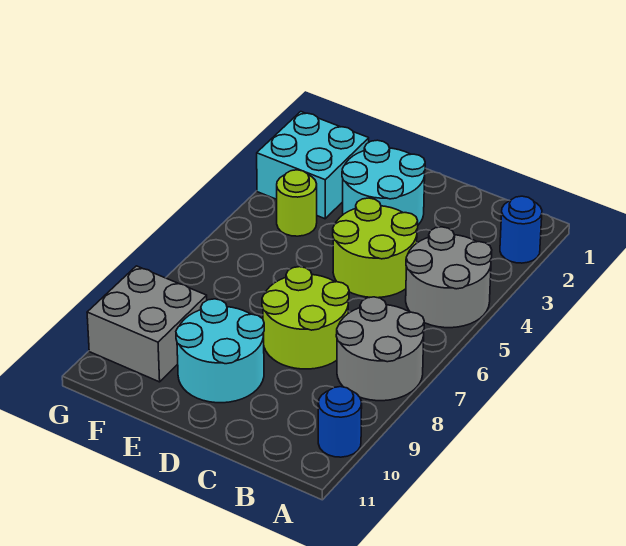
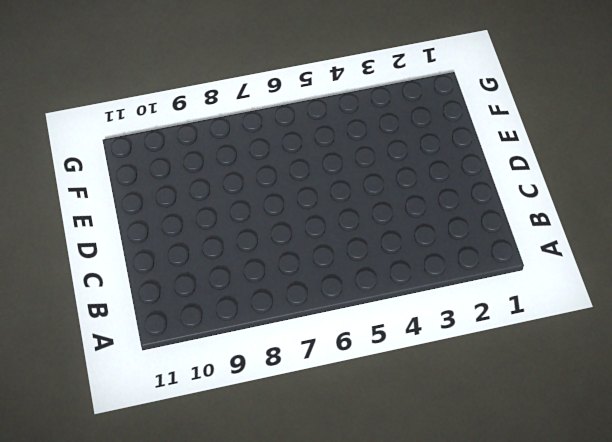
none -> blue 1x1 round brick [500,196,542,263]
none -> grey 2x2 round brick [406,227,492,328]

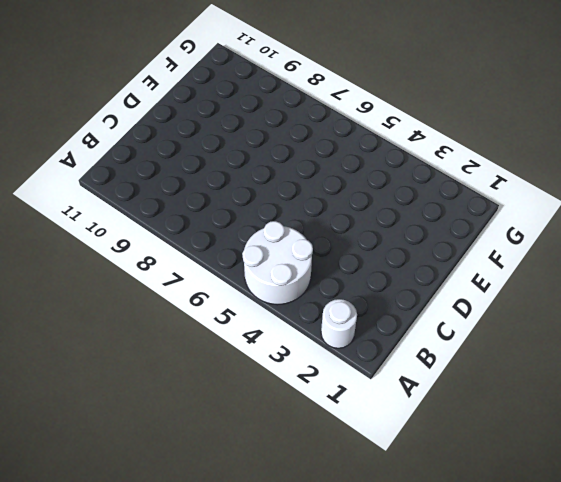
white 1x1 round brick [321,299,357,348] -> blue 1x1 round brick [500,196,542,263]
white 2x2 round brick [242,221,313,305] -> grey 2x2 round brick [406,227,492,328]
none -> grey 2x2 round brick [336,297,424,401]
none -> blue 1x1 round brick [318,387,362,457]

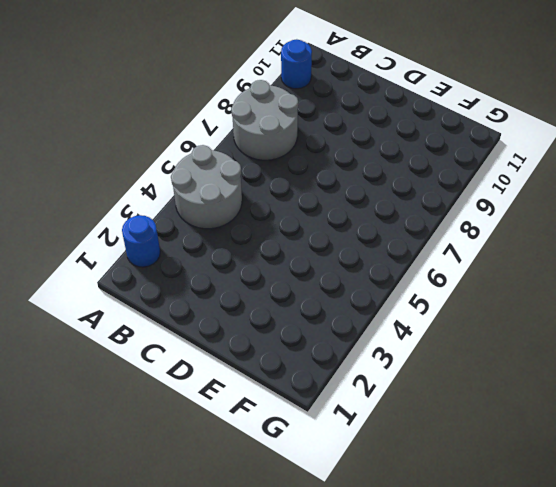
none -> lime 2x2 round brick [333,198,418,298]
none -> lime 2x2 round brick [262,267,349,369]

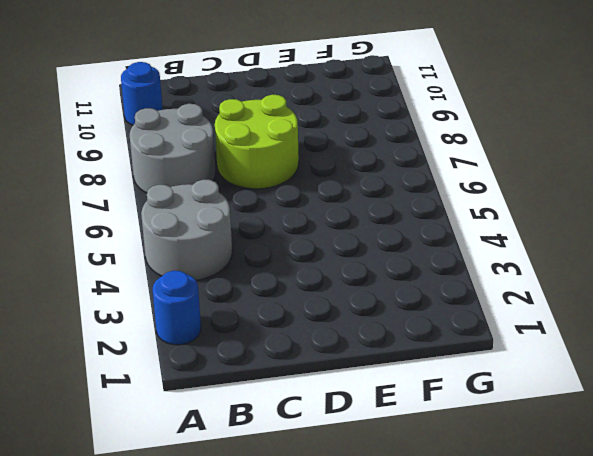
none -> lime 2x2 round brick [333,198,418,298]
none -> cyan 2x2 round brick [342,140,425,225]

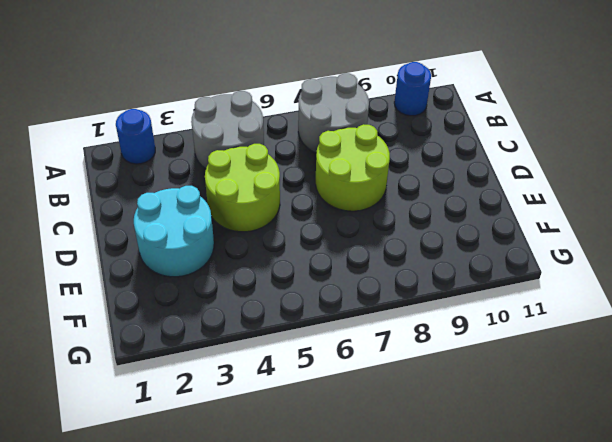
none -> cyan 2x2 round brick [176,299,264,403]
none -> cyan 2x2 brick [257,112,369,219]

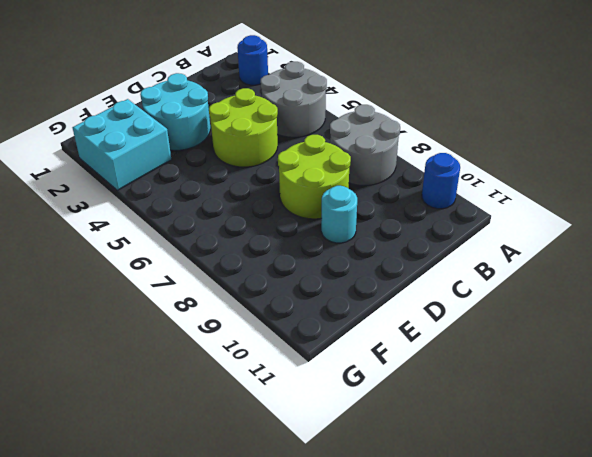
cyan 1x1 round brick [321,186,357,243] -> cyan 2x2 round brick [176,299,264,403]
none -> lime 1x1 round brick [277,170,317,236]
none -> grey 2x2 brick [87,266,207,382]

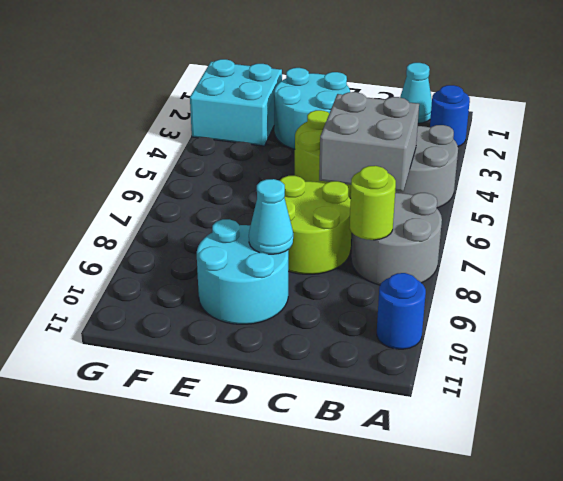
cyan 1x1 cone [400,63,432,123] -> none
grey 2x2 brick [319,92,419,191] -> grey 2x2 brick moved to [87,266,207,382]
lime 1x1 round brick [349,166,396,240] -> lime 1x1 round brick moved to [277,170,317,236]
cyan 1x1 cone [249,179,293,254] -> none

